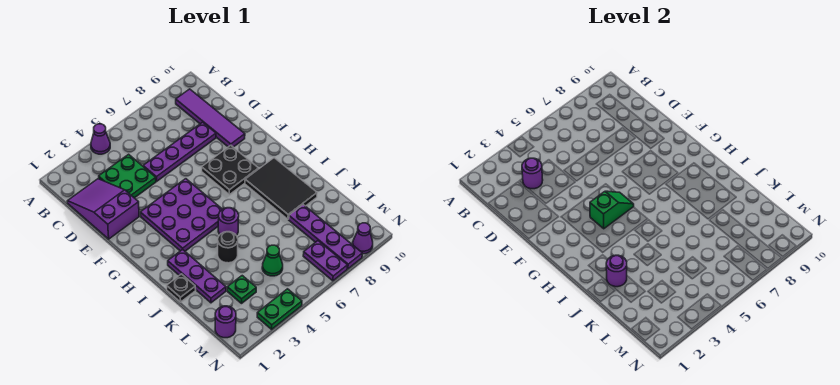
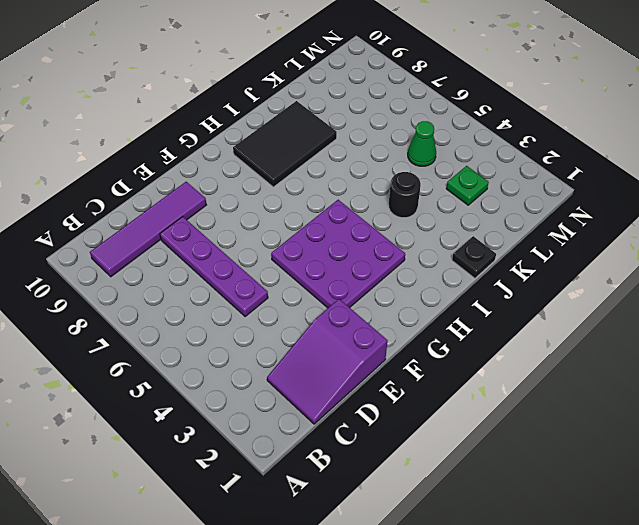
none -> purple 1x1 cone [91,124,110,154]
none -> green 2x2 plate [99,154,156,198]
none -> black 2x2 plate [202,145,259,195]

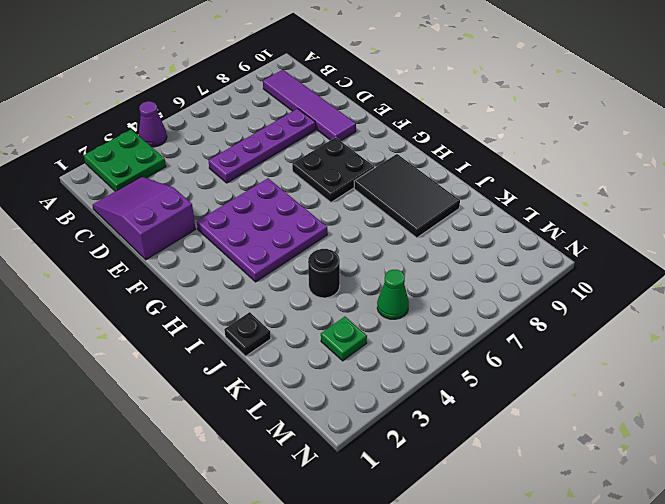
green 2x2 plate [84,129,166,191] -> green 2x2 plate moved to [99,154,156,198]
none -> purple 1x3 plate [168,249,226,303]
none -> purple 1x1 round brick [218,208,239,235]
none -> purple 1x4 plate [289,205,362,269]

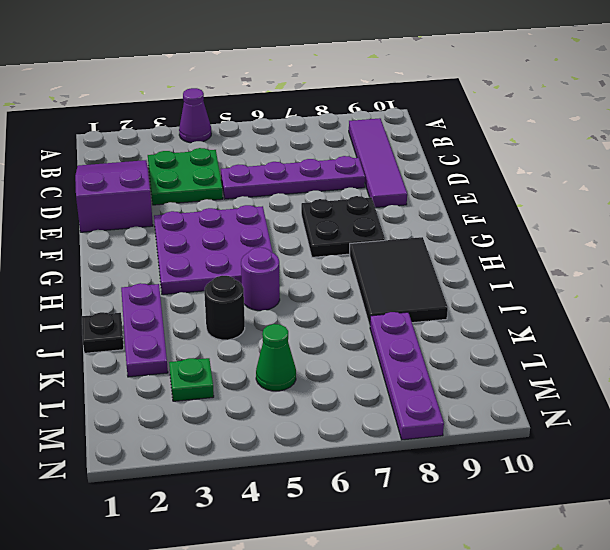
none -> purple 1x1 round brick [215,306,236,338]
none -> purple 1x2 plate [303,241,347,281]
none -> green 1x2 plate [257,289,302,329]

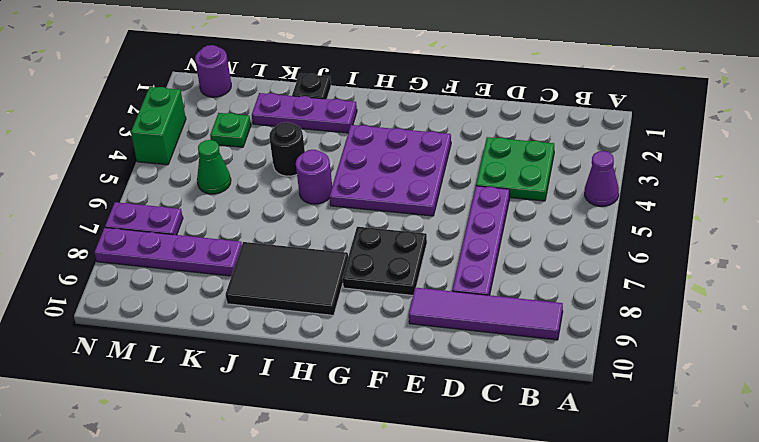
green 1x2 brick [131,87,186,165] -> green 1x2 plate [257,289,302,329]
none -> purple 2x3 slope [68,179,139,239]
none -> purple 1x1 cone [353,223,373,254]
none -> purple 1x1 round brick [522,158,543,189]

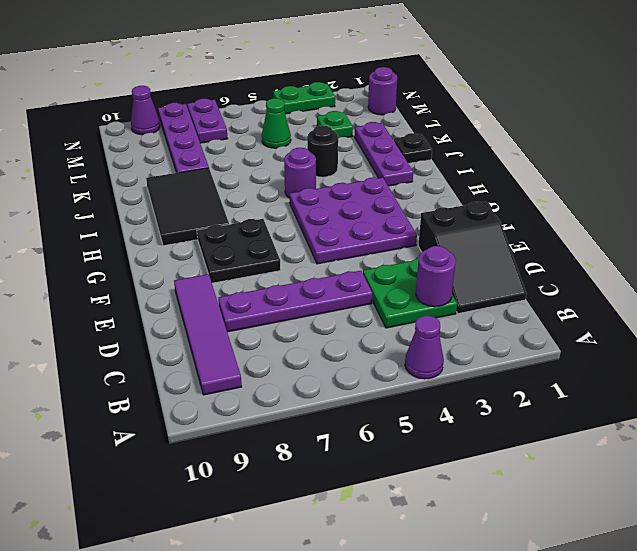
black 2x3 slope [418,202,527,314] -> purple 2x3 slope [68,179,139,239]
none -> green 1x2 slope [590,191,634,229]
none -> purple 1x1 round brick [606,255,627,287]

